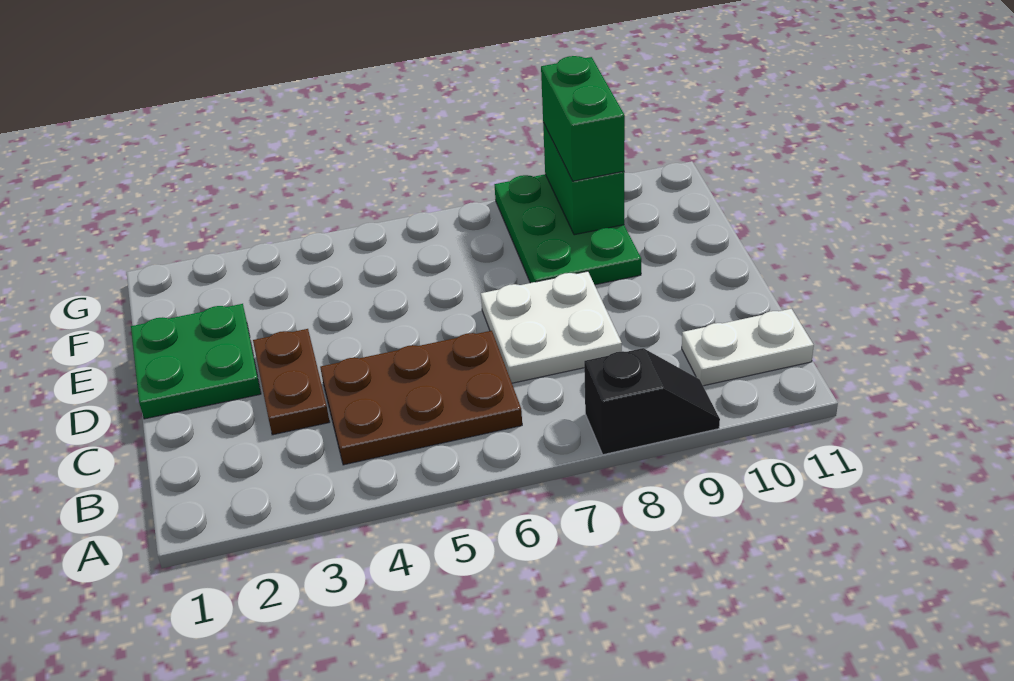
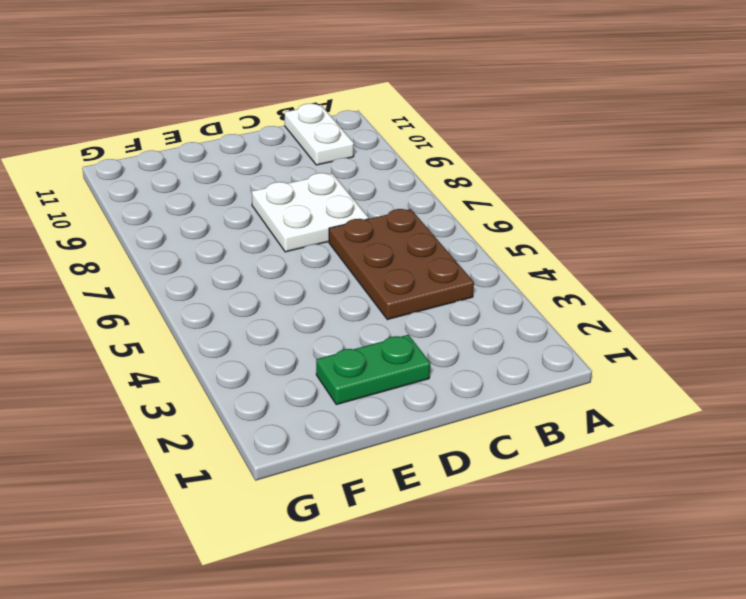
green 1x2 plate [316,335,430,405] -> green 2x2 plate [131,304,261,419]
none -> black 1x2 slope [584,348,720,455]
none -> brown 1x2 plate [253,329,330,435]

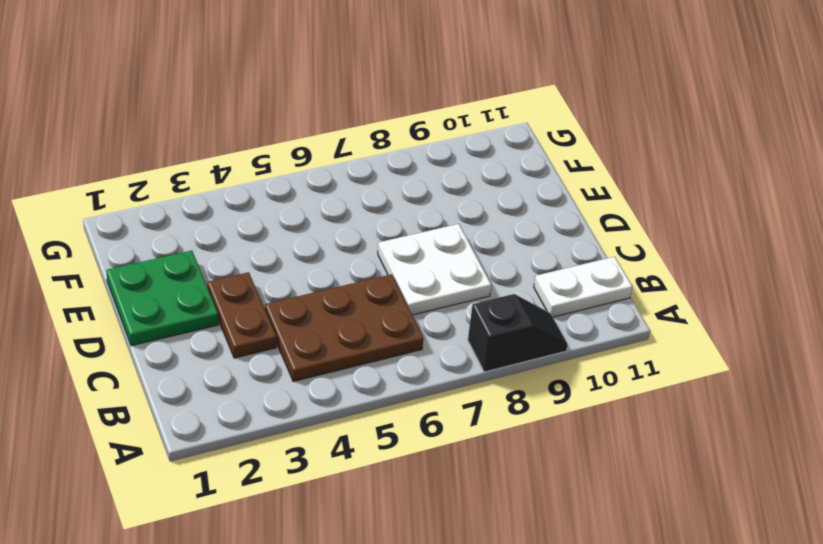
none -> green 2x3 plate [495,174,641,285]
none -> green 1x2 brick [543,122,624,235]

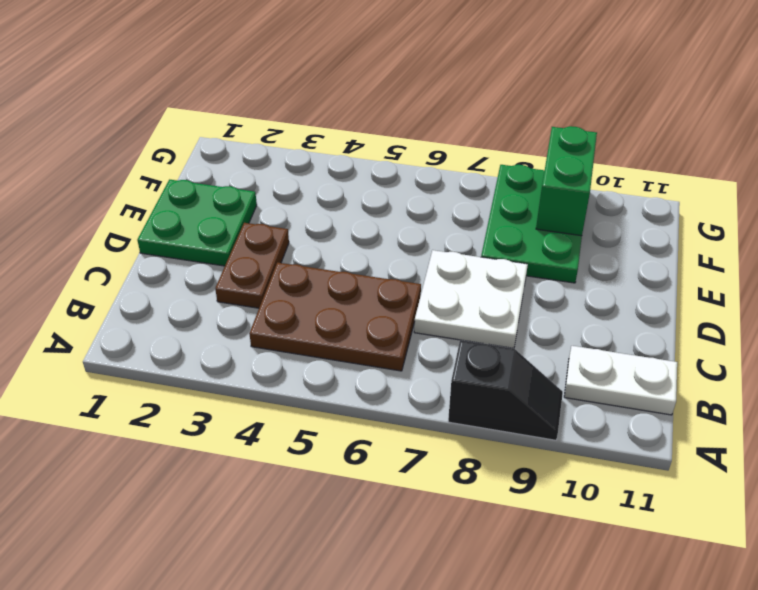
none -> green 1x2 brick [541,56,625,181]

